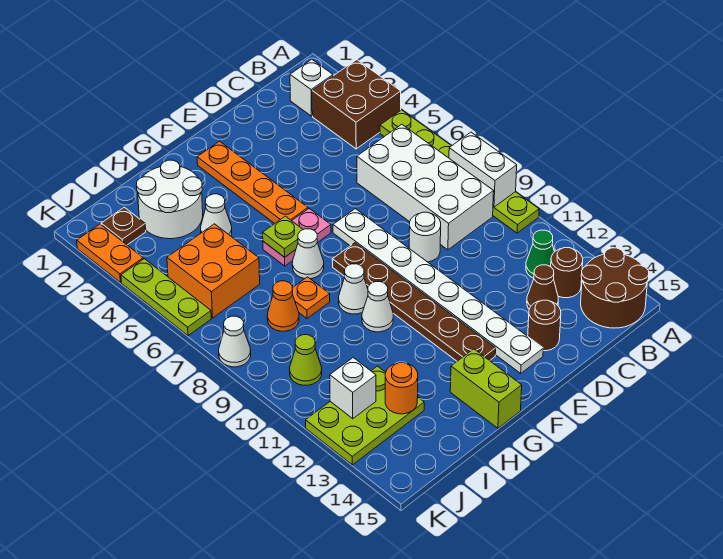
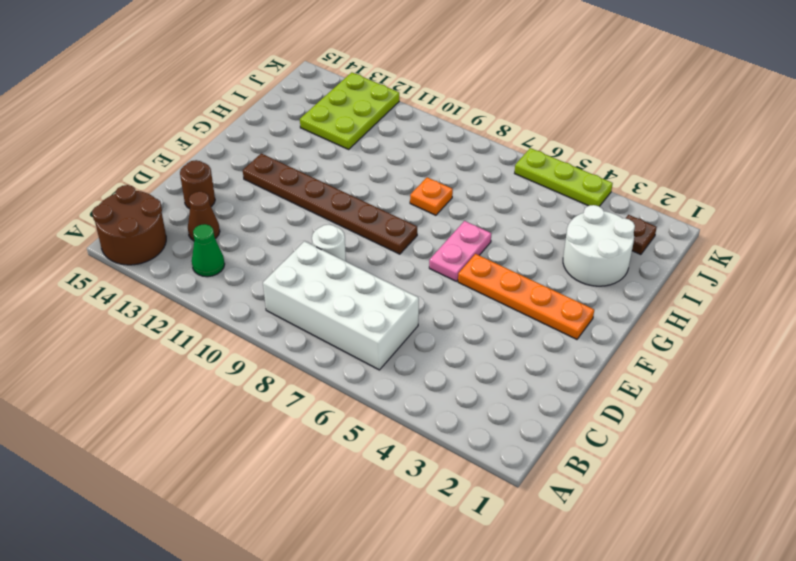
none -> brown 2x2 brick [312,60,401,149]
none -> lime 1x6 plate [380,110,539,233]
none -> white 1x1 brick [290,59,333,116]
none -> brown 1x1 round brick [551,248,583,298]

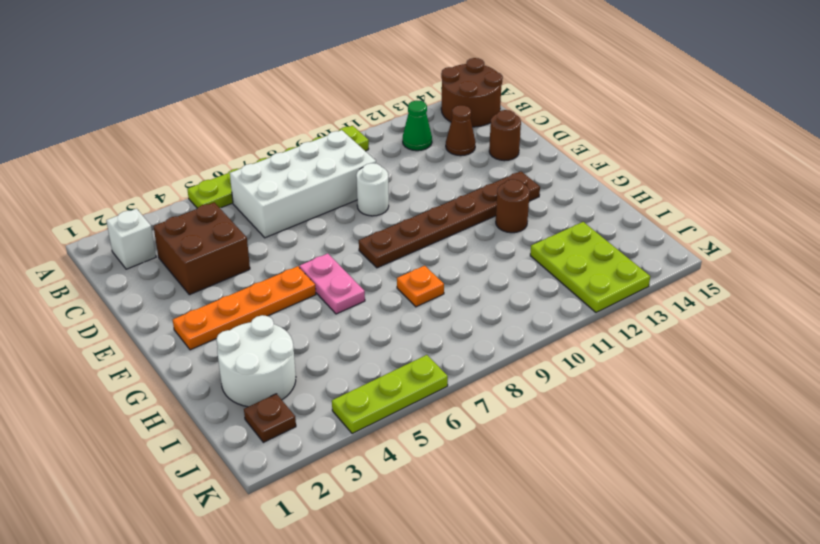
brown 2x2 brick [153,202,250,295] -> brown 2x2 brick moved to [312,60,401,149]
brown 1x1 round brick [496,179,530,233] -> brown 1x1 round brick moved to [551,248,583,298]
none -> white 1x8 plate [333,209,543,373]
none -> white 1x1 cone [292,229,324,279]
none -> white 1x1 cone [339,264,368,314]
none -> white 1x1 cone [362,282,393,332]

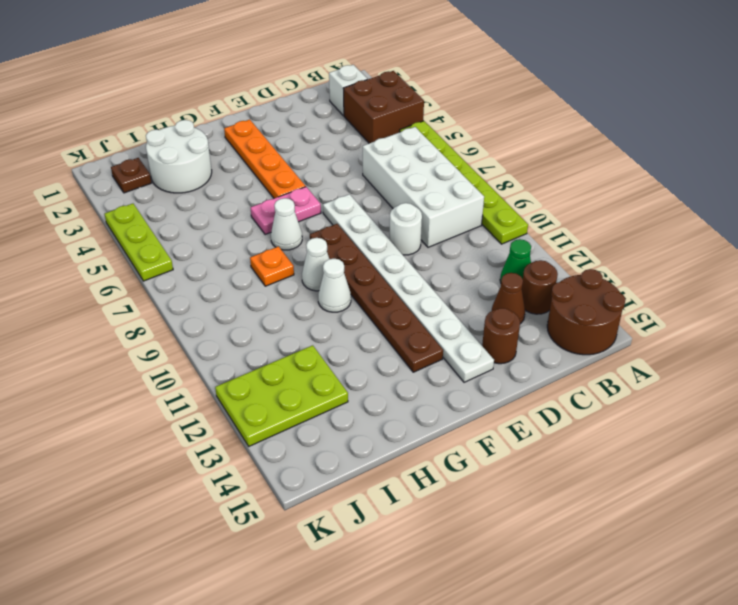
none -> lime 1x2 brick [450,349,522,428]
none -> white 1x1 cone [201,194,232,236]
none -> orange 2x2 brick [167,224,260,318]
none -> orange 1x1 cone [267,281,299,331]

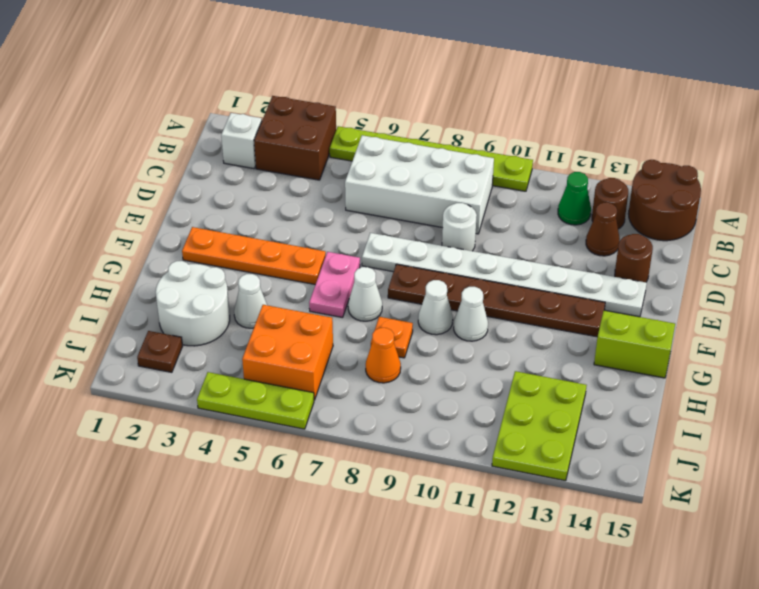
none -> lime 1x1 cone [290,335,322,385]
none -> orange 1x2 plate [77,224,143,282]
none -> white 1x1 cone [219,316,251,367]
none -> white 1x2 brick [449,132,517,207]

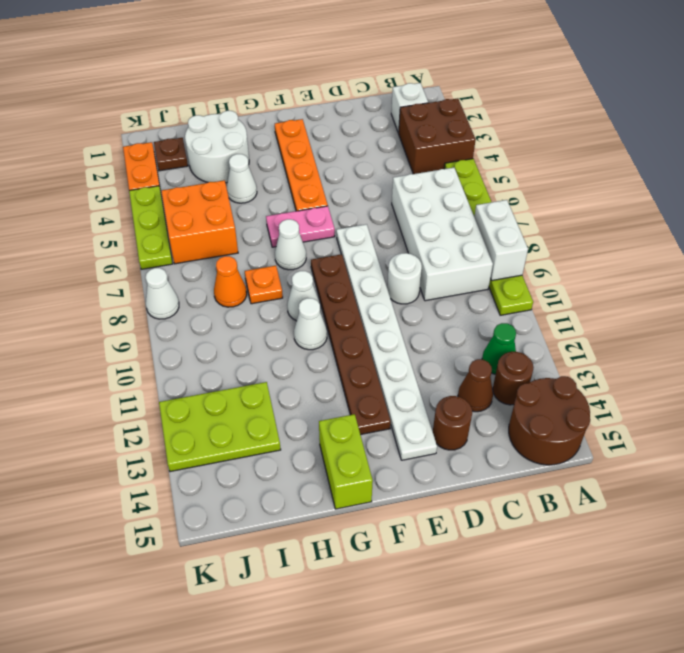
none -> lime 1x1 cone [290,335,322,385]
none -> lime 1x1 plate [263,216,303,257]
none -> orange 1x1 round brick [385,363,418,414]
none -> white 1x1 brick [330,358,376,419]

